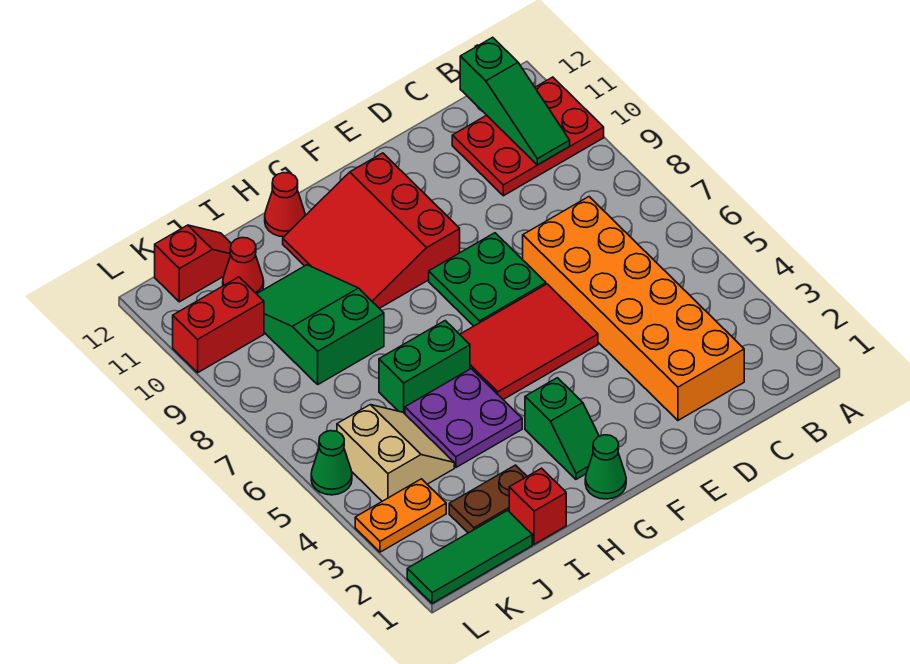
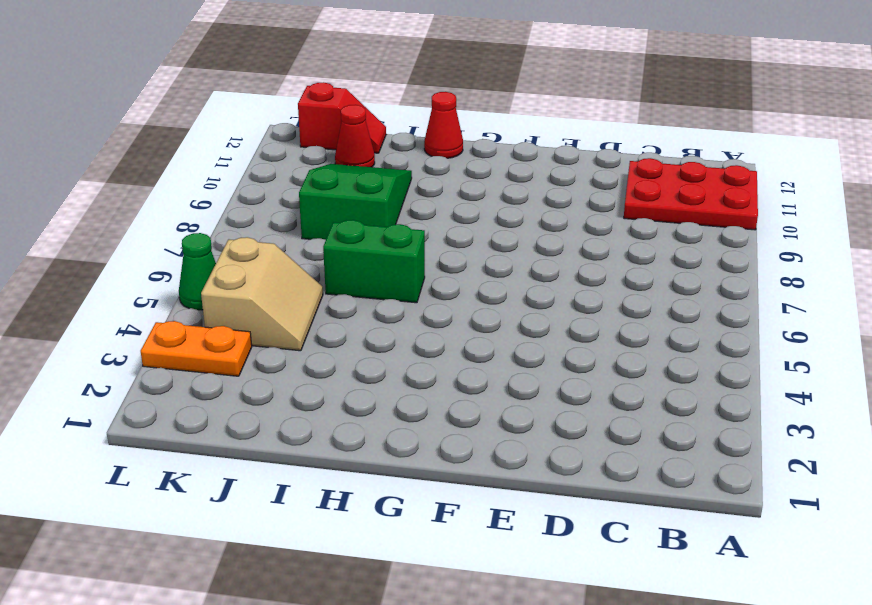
none -> orange 2x6 brick [523,197,744,420]
none -> red 2x3 tile [460,284,598,400]
none -> green 2x2 plate [429,233,546,326]

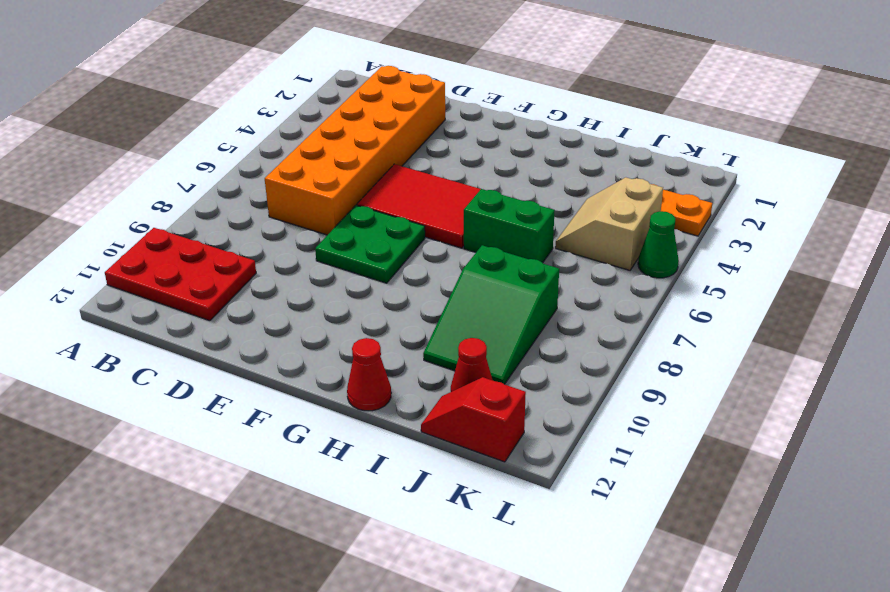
none -> red 3x3 slope [283,153,460,308]
none -> green 1x1 cone [585,435,626,499]
none -> green 1x2 slope [525,378,599,479]

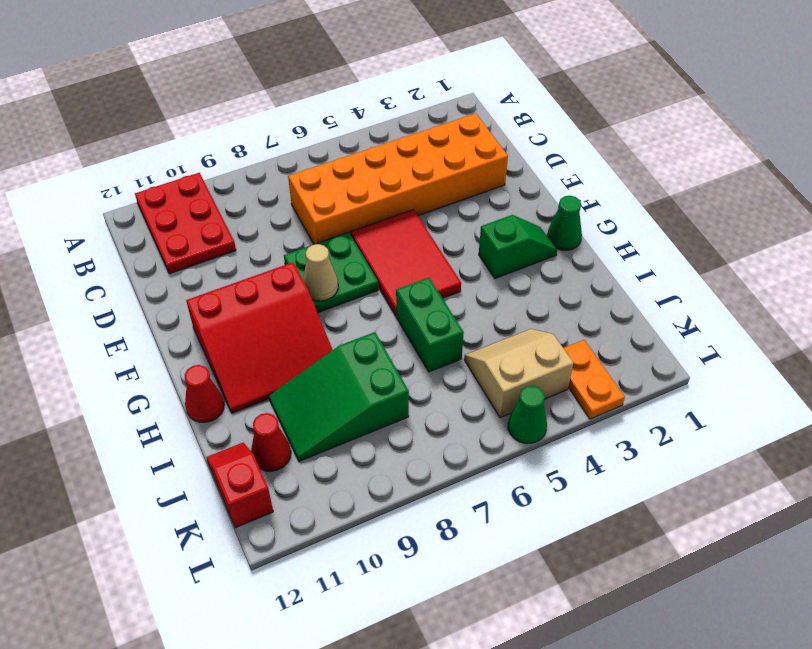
tan 1x1 cone [303,244,338,301] -> none
none -> purple 2x2 plate [405,369,522,467]
none -> red 1x1 brick [509,468,566,544]
none -> brown 1x2 plate [449,465,527,533]

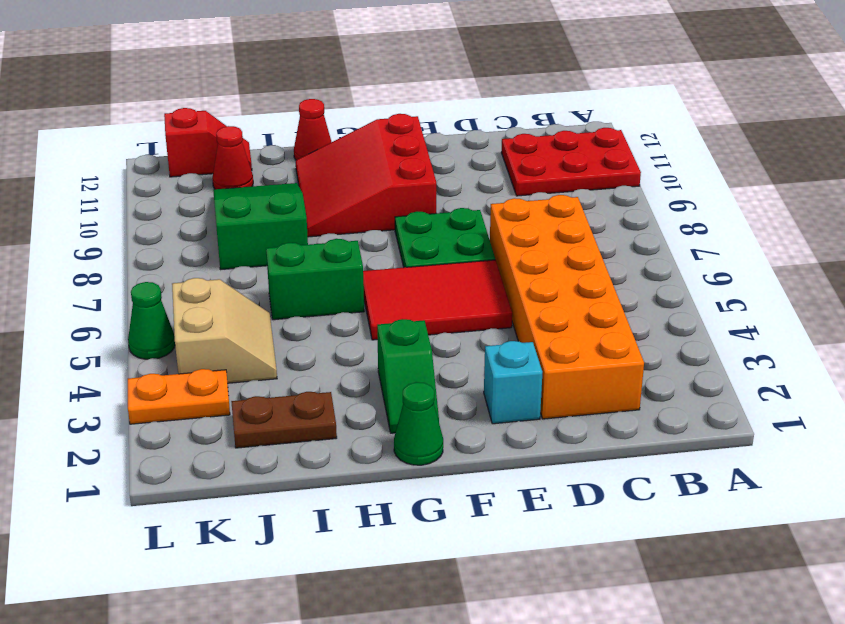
cyan 1x1 brick [484,341,542,424] -> none
none -> purple 2x2 plate [405,369,522,467]
none -> red 1x1 brick [509,468,566,544]
none -> green 1x3 tile [407,511,532,603]

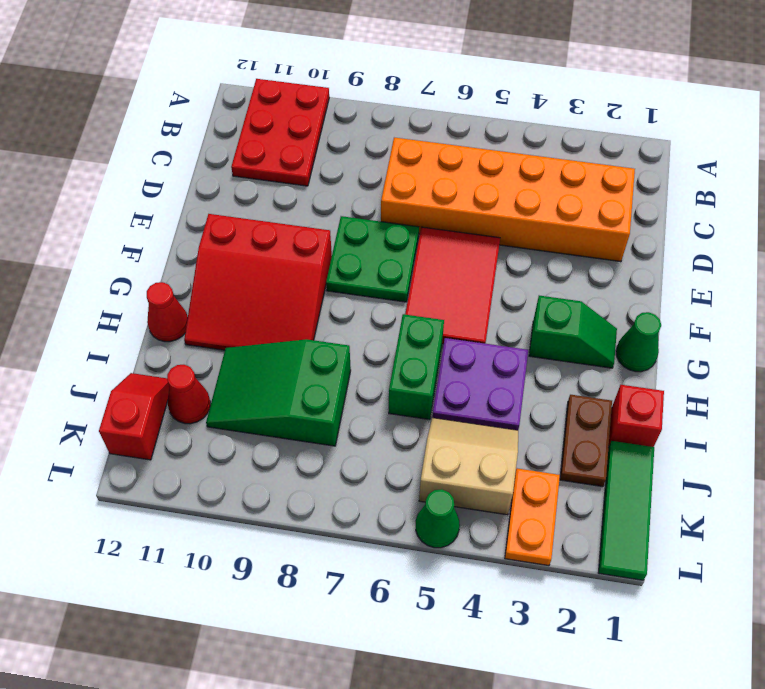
none -> red 1x2 brick [173,277,264,373]
none -> green 1x3 slope [460,37,570,165]

